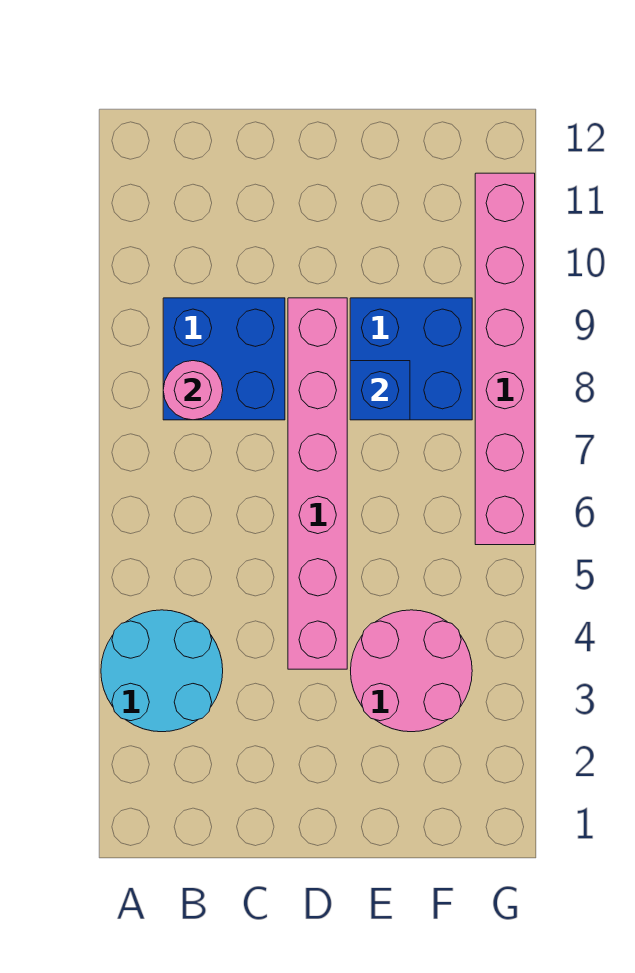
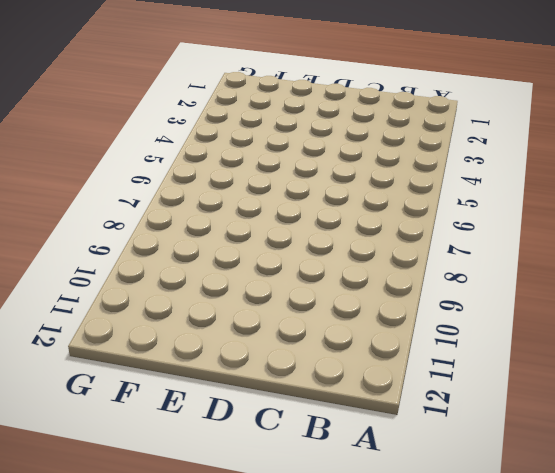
none -> cyan 2x2 round brick [101,610,223,732]
none -> blue 2x2 brick [163,298,285,420]

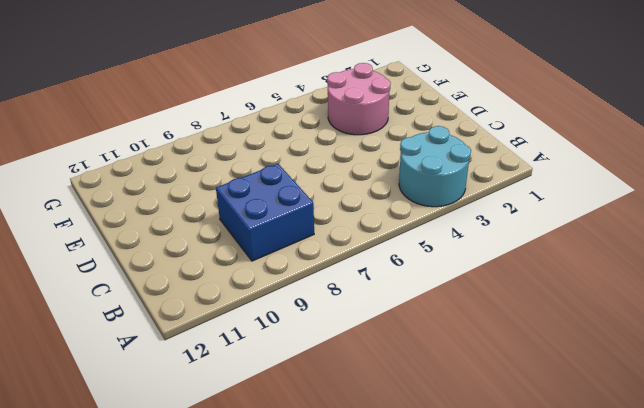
none -> pink 1x6 brick [288,298,347,669]
none -> blue 2x2 brick [350,298,472,420]

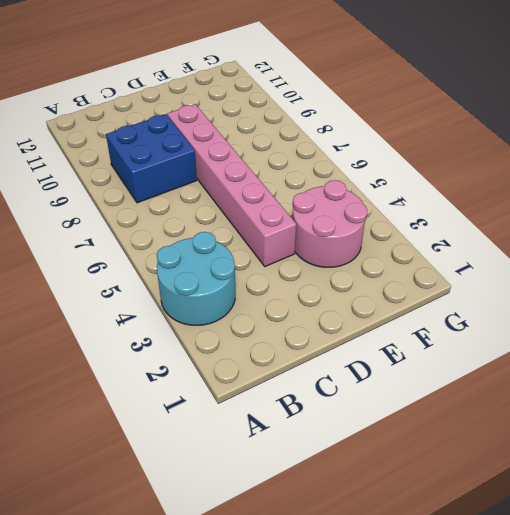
none -> blue 2x2 brick [350,298,472,420]
none -> pink 1x6 brick [475,173,535,545]

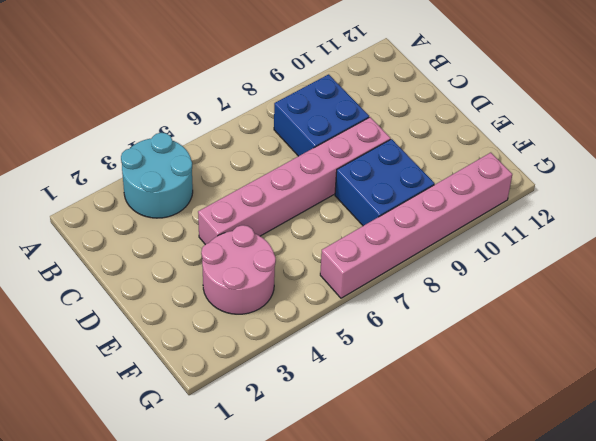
none -> pink 1x1 round brick [163,361,223,420]
none -> blue 1x1 brick [350,361,410,420]

